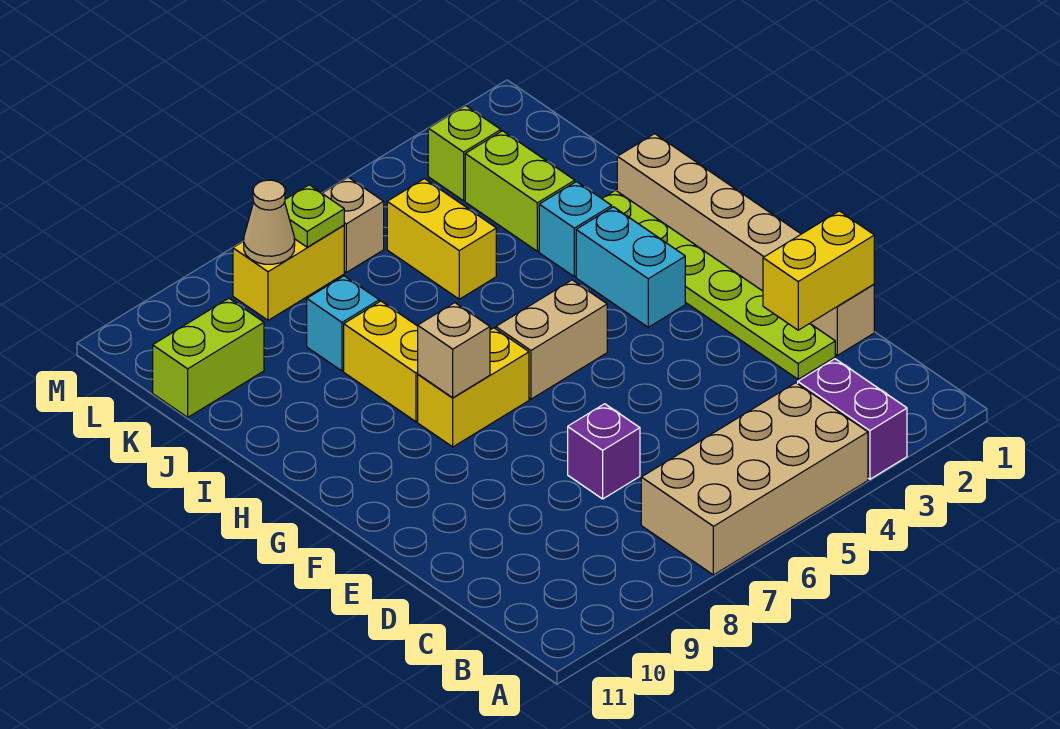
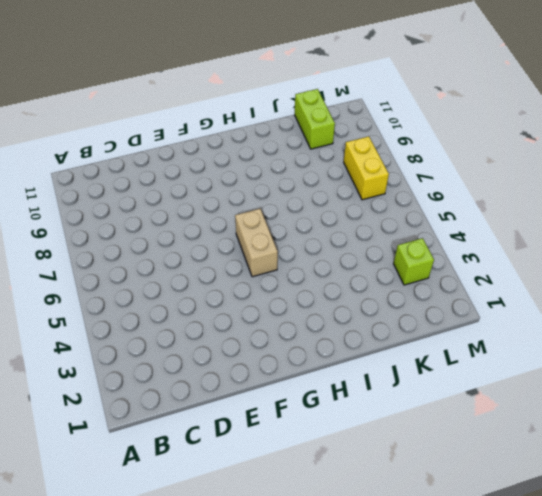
none -> purple 1x2 brick [798,359,907,479]
none -> tan 2x4 brick [641,383,868,575]
none -> tan 1x6 brick [617,134,874,355]

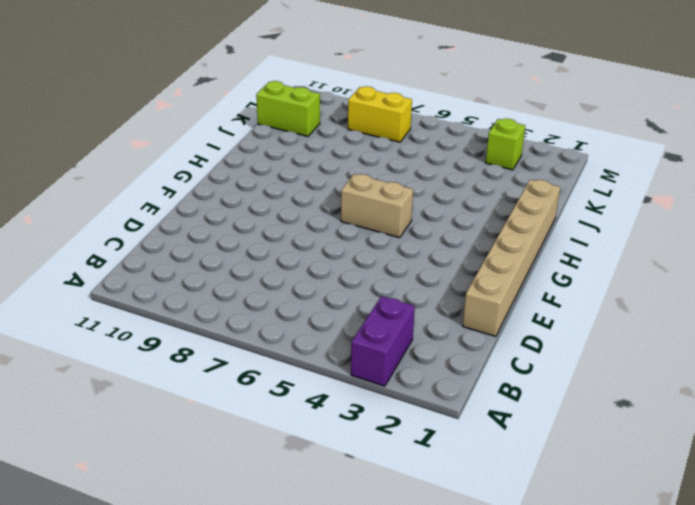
none -> tan 2x4 brick [641,383,868,575]
none -> lime 1x6 plate [602,190,835,379]
none -> purple 1x1 brick [568,404,640,499]

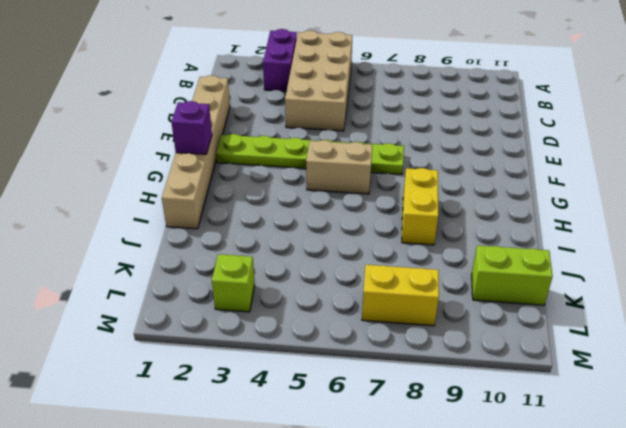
tan 2x4 brick [285,30,352,131] -> tan 2x4 brick turned to [641,383,868,575]
lime 1x6 plate [216,134,404,174] -> lime 1x6 plate turned to [602,190,835,379]
purple 1x1 brick [171,101,212,154] -> purple 1x1 brick moved to [568,404,640,499]
none -> cyan 1x2 brick [576,207,685,327]
none -> yellow 1x2 brick [418,328,529,447]
none -> cyan 1x1 brick [539,182,612,277]

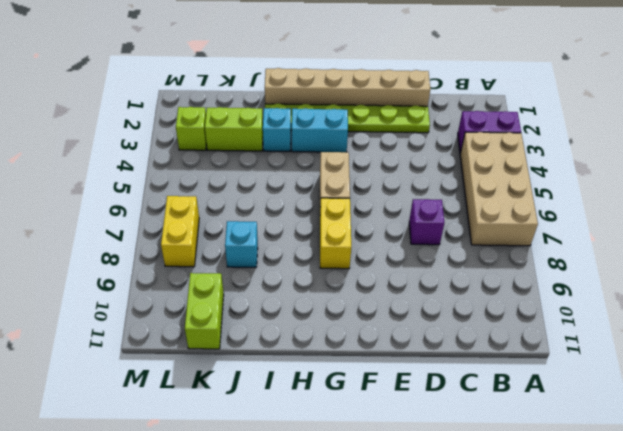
none -> yellow 1x2 brick [344,301,418,422]
none -> yellow 1x2 brick [387,179,496,299]
none -> tan 1x1 brick [322,177,384,272]

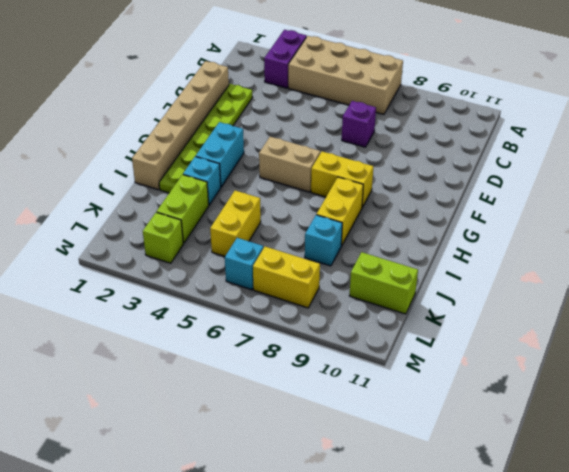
cyan 1x1 brick [225,238,263,290] -> tan 1x1 brick [322,177,384,272]
none -> yellow 1x2 brick [763,211,874,330]
none -> tan 1x1 brick [418,303,490,398]
none -> lime 1x1 plate [285,185,344,247]

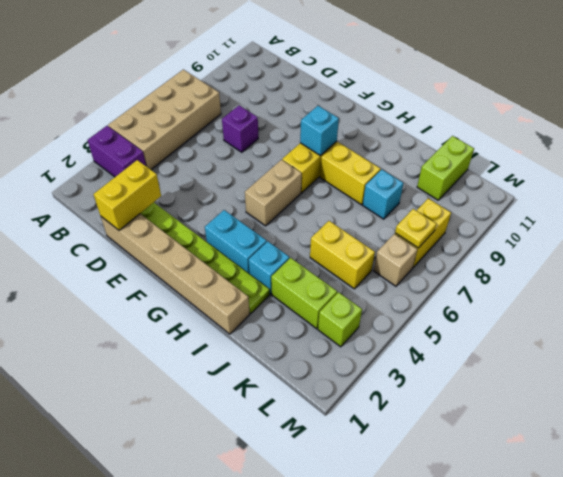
cyan 1x1 brick [300,106,339,156] -> tan 1x1 brick [418,303,490,398]
yellow 1x1 plate [395,209,436,248] -> lime 1x1 plate [285,185,344,247]
none -> tan 1x1 cone [244,180,295,264]

